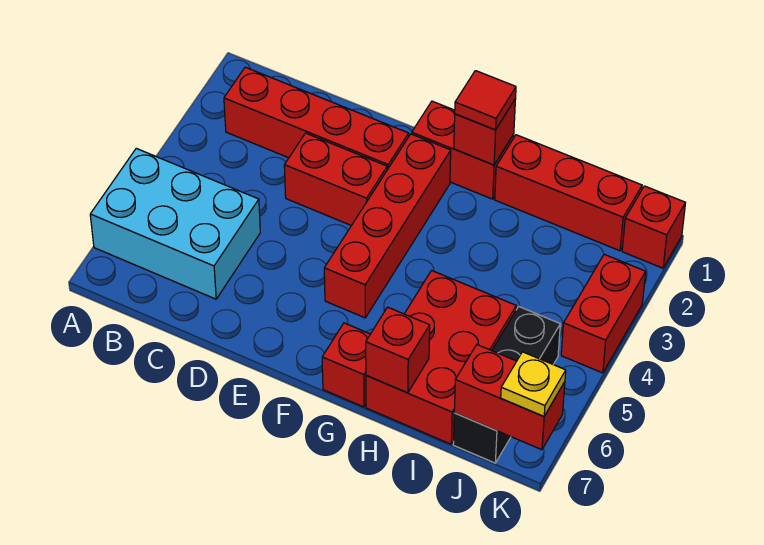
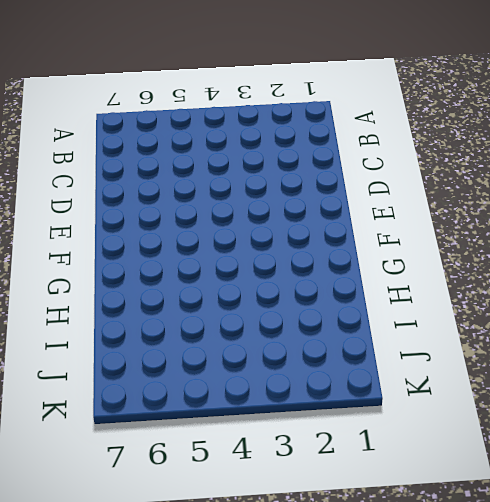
none -> cyan 2x3 brick [90,148,260,299]
none -> red 1x4 brick [224,67,409,170]
none -> red 1x2 brick [284,133,387,226]

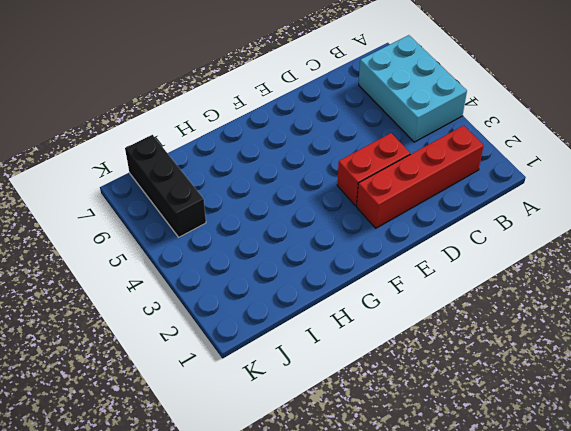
cyan 2x3 brick [359,35,467,142] -> cyan 2x3 brick turned to [90,148,260,299]
none -> red 1x2 brick [412,101,514,199]
none -> red 1x4 brick [324,134,451,318]
none -> red 1x1 brick [322,323,370,407]

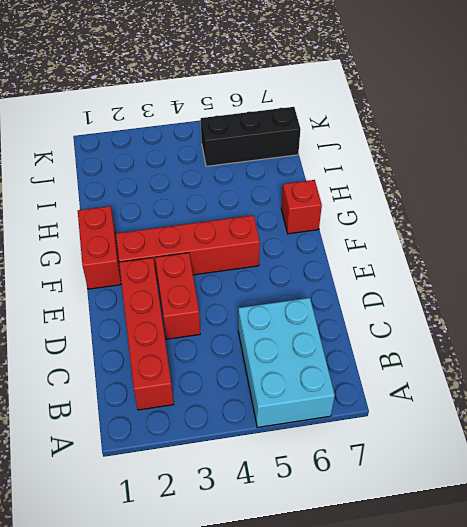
none -> red 1x3 brick [495,135,642,251]
none -> red 2x3 brick [366,271,516,444]
none -> red 1x1 brick [622,186,685,268]

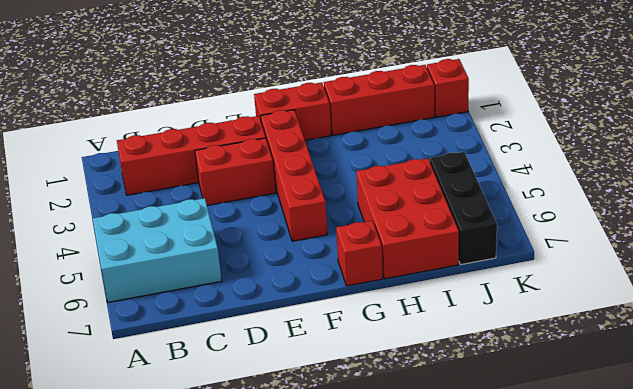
none -> red 1x2 brick [561,254,646,373]
none -> red 1x1 brick [454,99,516,165]
none -> red 1x1 brick [366,307,430,393]

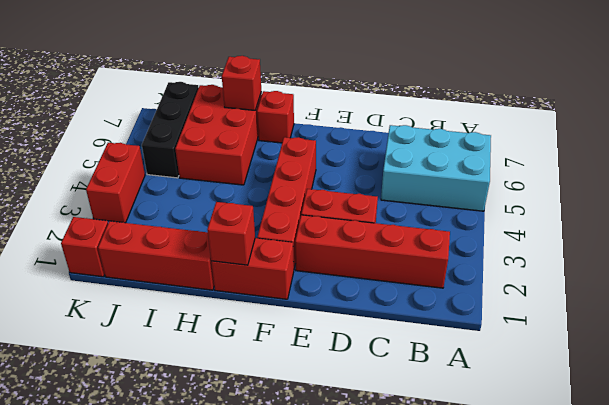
none -> red 1x2 brick [454,345,565,450]
none -> red 1x1 tile [455,71,516,130]
none -> yellow 1x1 plate [501,352,566,416]

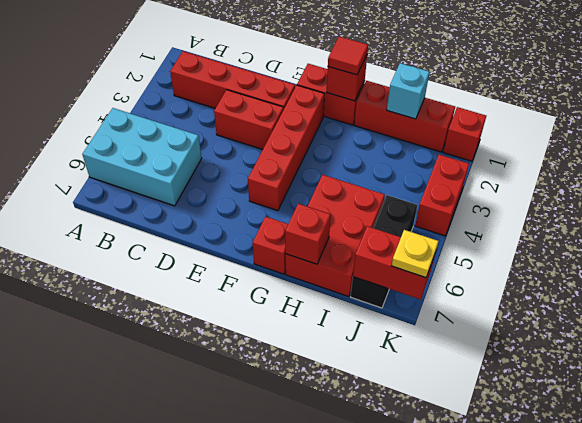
cyan 1x1 brick [387,63,429,119] -> none

